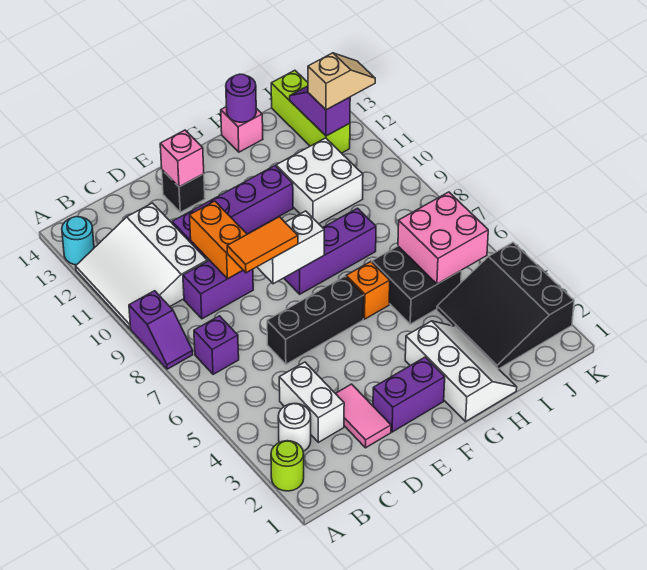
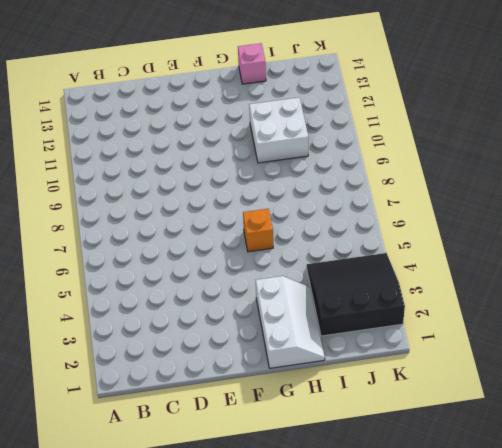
black 3x3 slope [306,253,405,336] -> black 3x3 slope turned to [437,242,574,369]
none -> lime 1x1 round brick [271,441,304,491]
none -> purple 1x2 slope [129,291,193,369]
none -> white 3x3 slope [76,203,207,329]

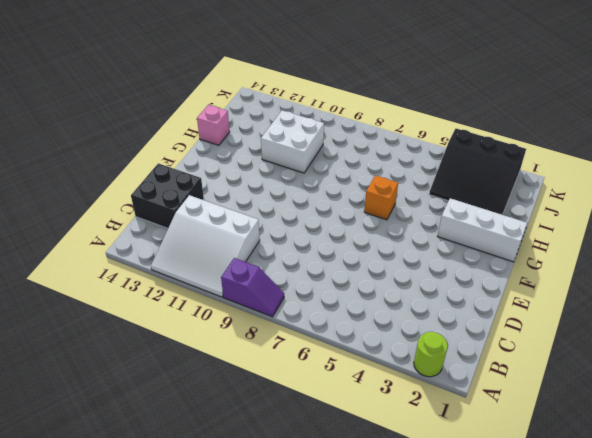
black 2x2 brick [131,163,204,228] -> black 2x2 brick moved to [372,246,461,324]
none -> cyan 1x1 round brick [62,217,94,265]
none -> white 1x1 round brick [278,403,311,451]
none -> purple 1x1 brick [194,316,239,374]

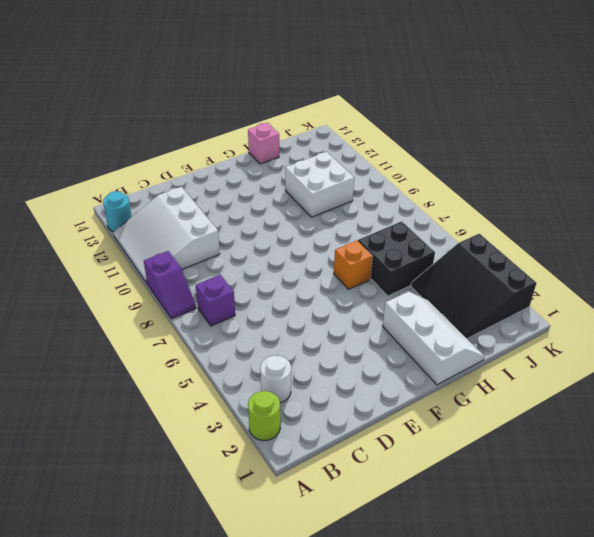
none -> white 1x2 brick [279,362,344,442]
none -> purple 1x2 brick [183,260,253,319]
none -> pink 1x2 tile [335,384,391,448]

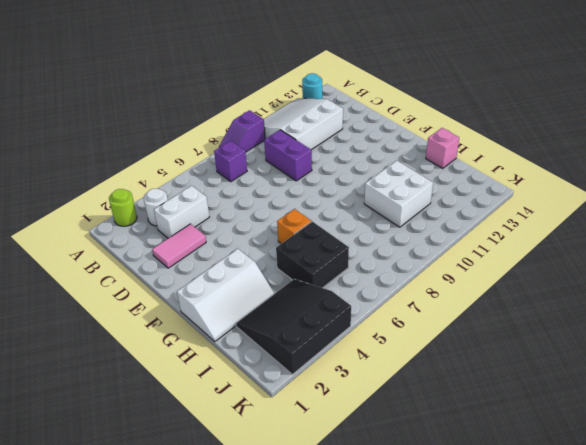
none -> black 1x3 brick [267,276,364,364]
none -> purple 1x4 brick [172,166,293,257]
none -> purple 1x2 brick [373,357,445,432]

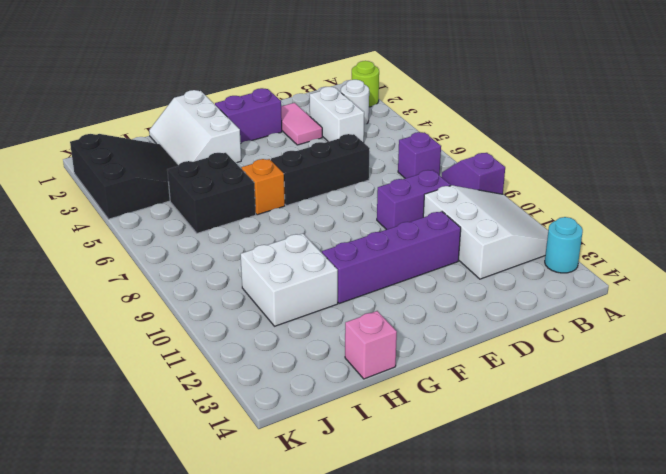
none -> black 1x1 brick [162,170,205,212]
none -> purple 1x3 brick [284,208,376,294]
none -> lime 1x3 brick [271,70,350,153]

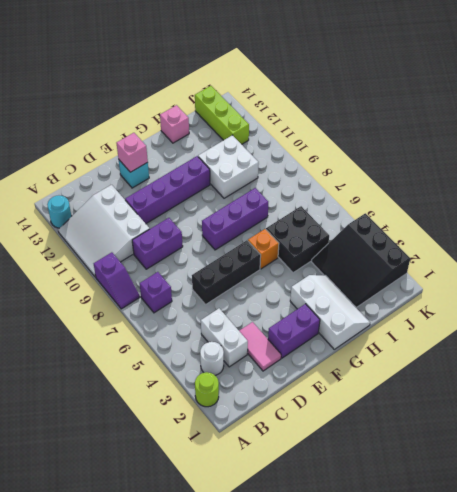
cyan 1x1 brick [119,160,149,188] -> black 1x1 brick [162,170,205,212]
none -> orange 1x2 brick [190,201,247,279]
none -> white 1x2 brick [257,211,324,284]
none -> purple 1x1 round brick [226,74,256,122]

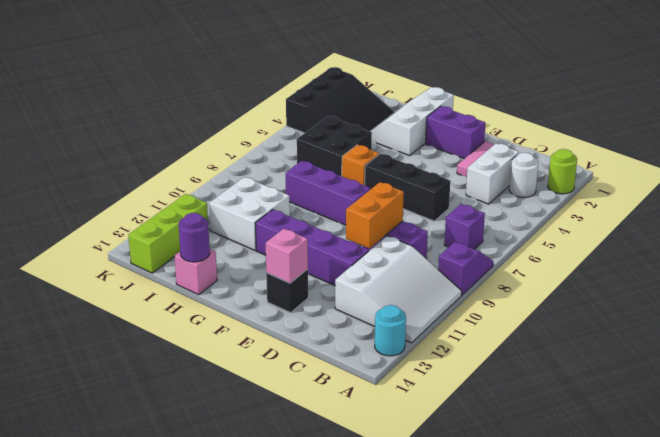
none -> white 1x2 brick [257,211,324,284]
none -> pink 2x2 brick [398,192,488,284]
none -> purple 1x2 slope [290,86,350,136]

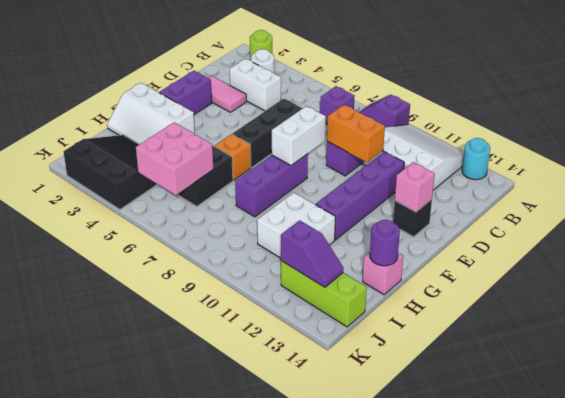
none -> orange 1x2 tile [227,217,298,273]
none -> tan 1x2 slope [308,53,375,110]

